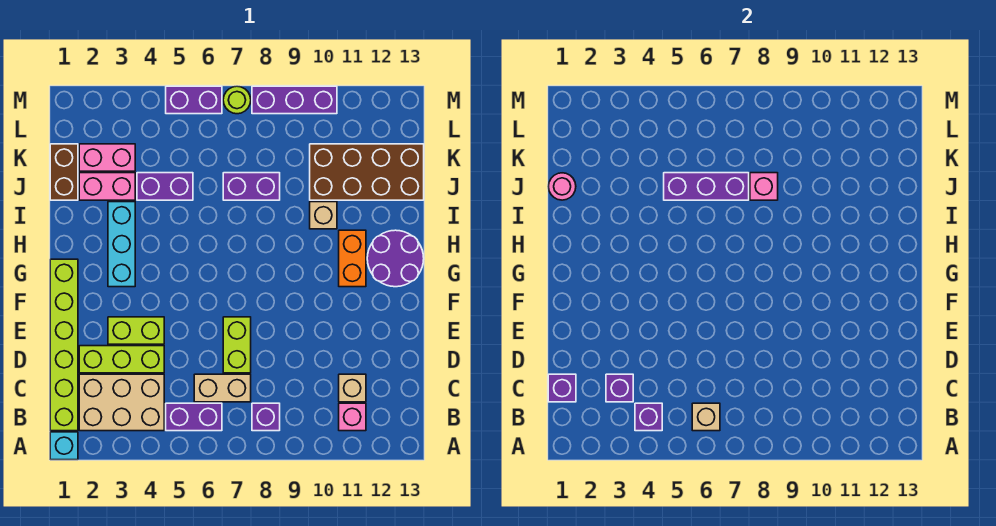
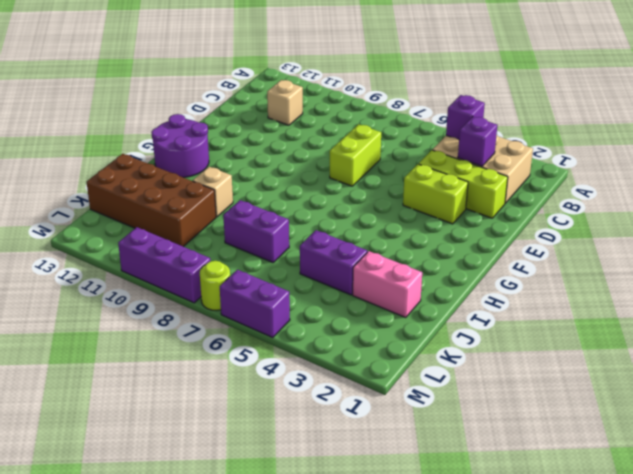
none -> cyan 1x1 brick [50,432,78,460]
none -> lime 1x6 brick [50,259,78,431]
none -> purple 1x2 brick [166,403,222,431]
none -> purple 1x1 brick [252,403,280,431]

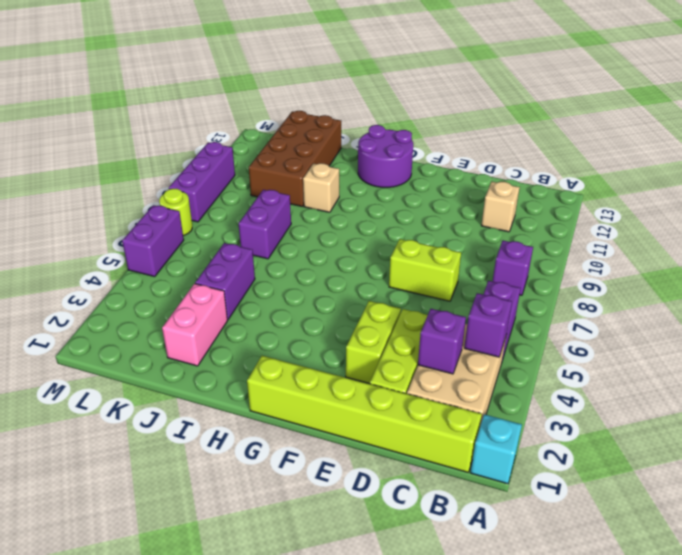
none -> pink 1x1 brick [339,403,366,431]
none -> tan 1x2 brick [194,374,251,402]
none -> cyan 1x3 brick [108,202,135,287]
none -> orange 1x2 brick [339,230,366,287]

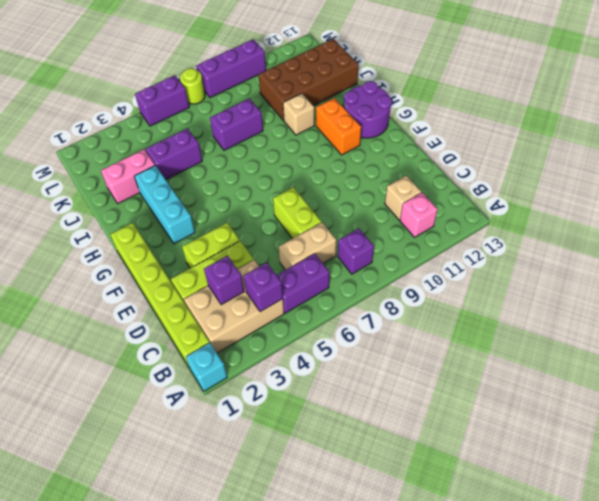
none -> brown 1x2 brick [50,144,78,200]
none -> pink 1x2 brick [79,144,135,171]
none -> tan 1x1 brick [692,403,720,431]
none -> purple 1x1 brick [548,374,576,402]

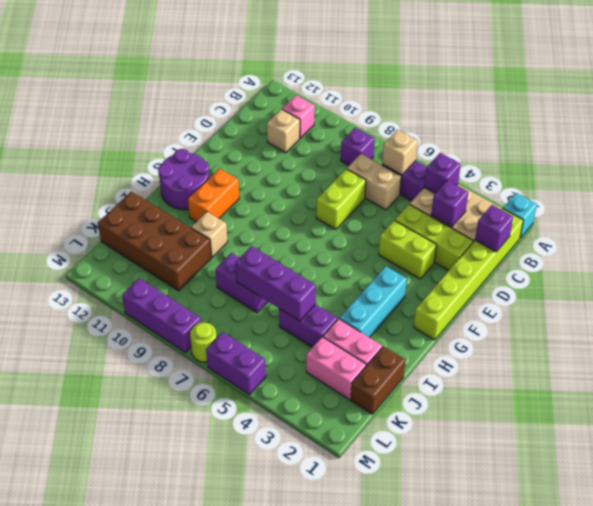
none -> pink 1x1 round brick [548,173,576,200]
none -> pink 1x1 brick [750,173,778,200]

